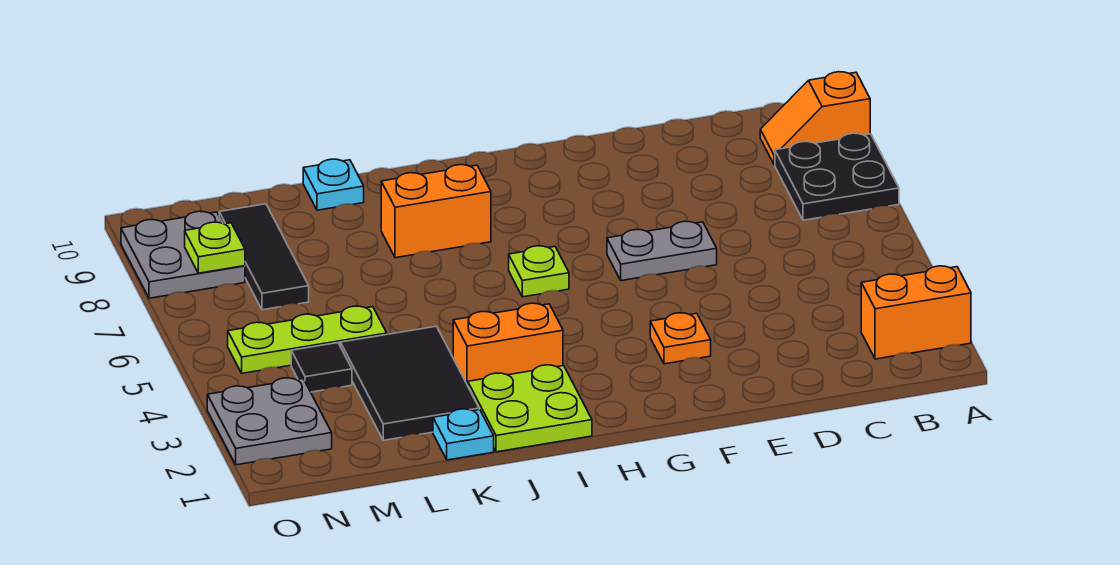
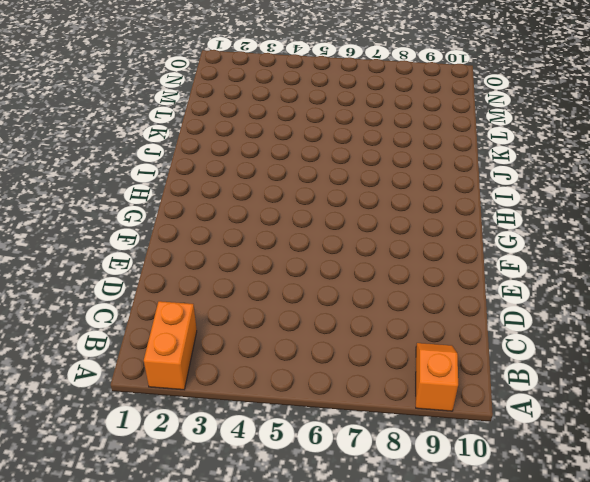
none -> black 2x2 plate [775,133,899,220]
none -> grey 1x2 plate [607,221,717,281]
none -> orange 1x1 plate [650,313,711,364]

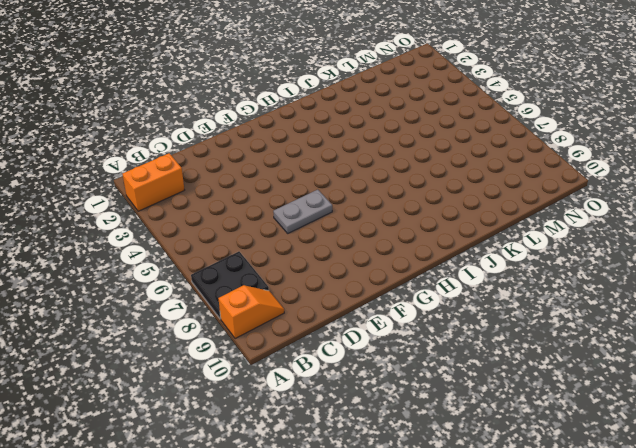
none -> orange 1x1 plate [650,313,711,364]
none -> lime 1x1 plate [509,246,569,297]
none -> lime 2x2 plate [468,365,592,452]

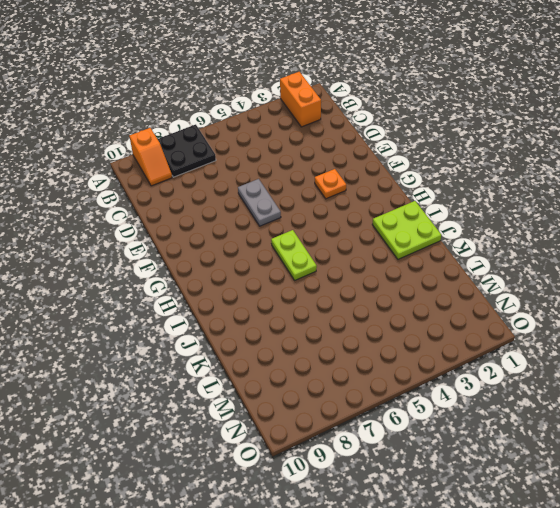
lime 1x2 plate [271,230,317,280] -> lime 1x1 plate [509,246,569,297]
none -> orange 1x2 brick [453,303,563,385]
none -> orange 1x2 brick [381,165,491,258]
none -> cyan 1x1 plate [433,409,494,460]

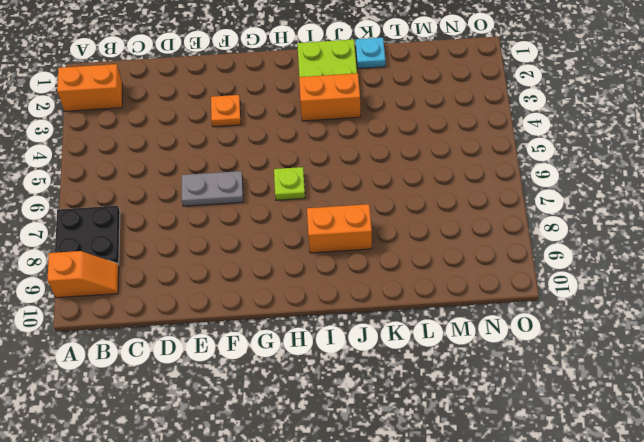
none -> black 2x3 tile [341,326,479,440]
none -> cyan 1x1 plate [303,159,364,210]
none -> lime 1x3 plate [228,306,387,373]

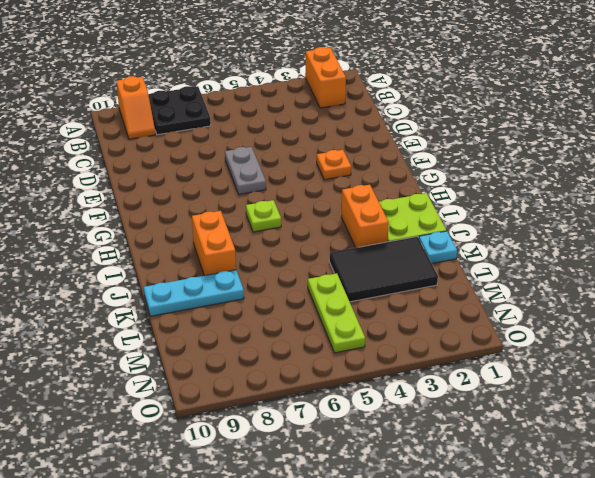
cyan 1x3 plate [144,270,244,316] -> cyan 1x1 plate [303,159,364,210]
none -> black 1x1 tile [291,343,352,392]
none -> black 1x3 tile [219,204,309,310]
none -> grey 2x2 plate [207,378,332,465]

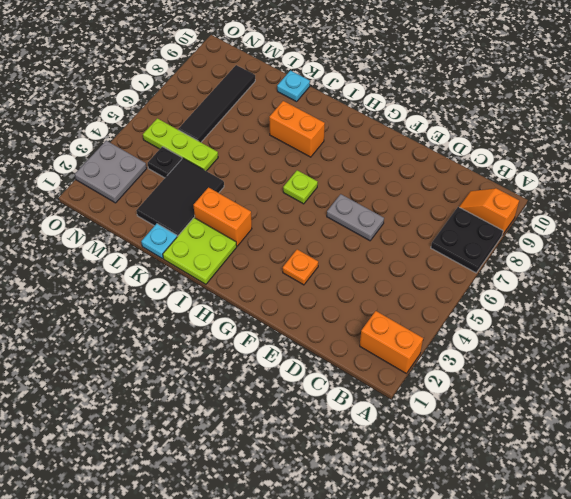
black 1x1 plate [148,147,182,178] -> black 1x1 tile [291,343,352,392]
black 1x4 tile [178,65,255,142] -> black 1x3 tile [219,204,309,310]
none -> grey 2x2 plate [121,211,245,298]
none -> lime 1x1 plate [185,222,245,273]

